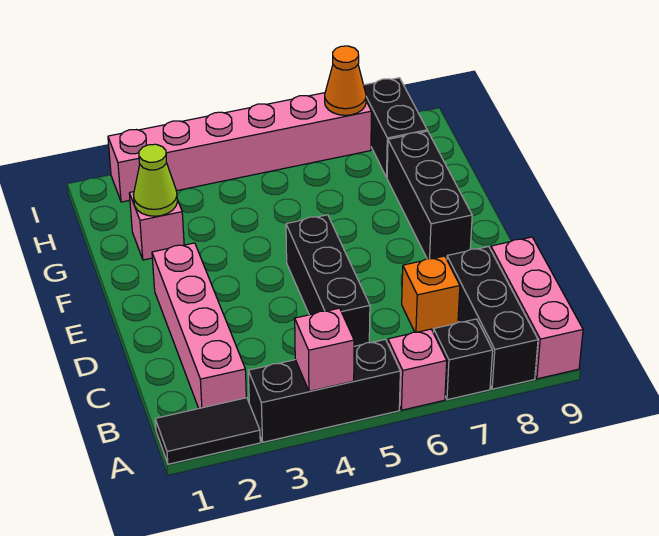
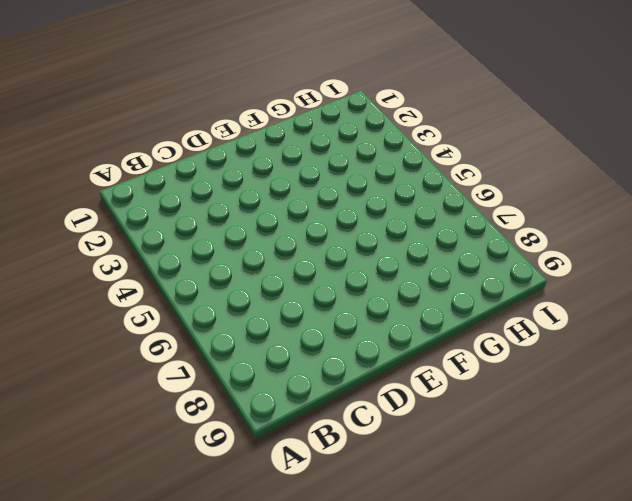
none -> black 1x2 tile [155,398,260,464]
none -> black 1x3 brick [248,339,400,442]
none -> pink 1x1 brick [388,329,447,410]

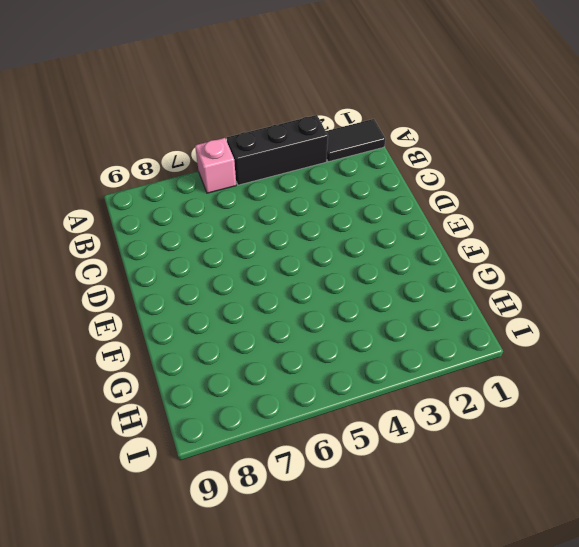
none -> black 1x1 brick [433,319,493,400]
none -> black 1x3 brick [447,247,538,389]
none -> pink 1x3 brick [491,237,583,379]

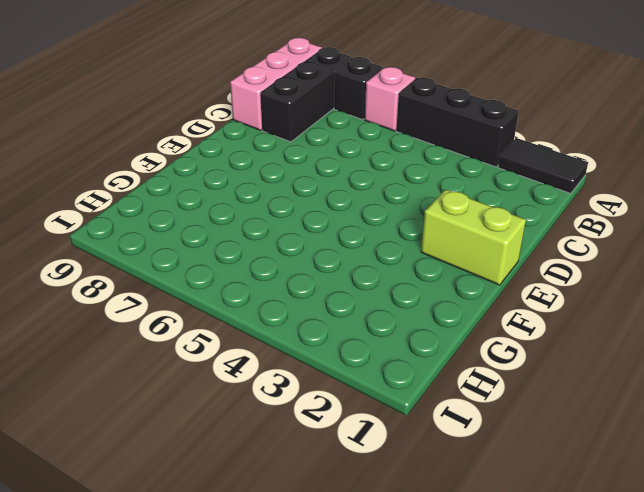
lime 1x2 brick [421,189,526,285] -> pink 1x4 brick [152,243,246,408]
none -> black 1x3 brick [286,215,370,346]
none -> orange 1x1 brick [402,256,460,332]
none -> black 1x3 brick [387,131,472,259]

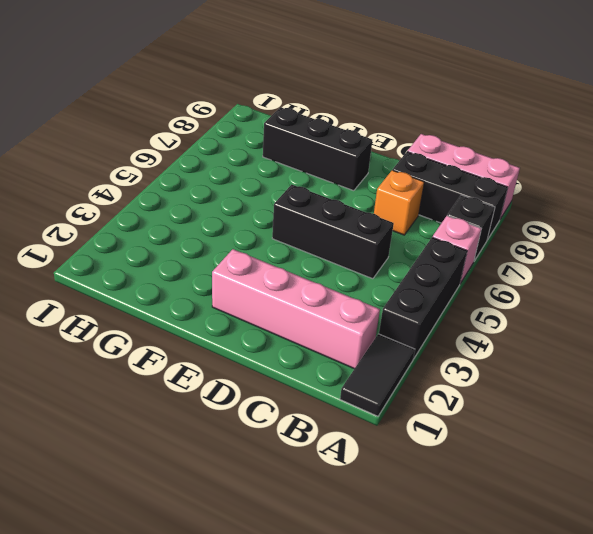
none -> pink 1x1 brick [129,192,184,260]
none -> black 1x2 brick [364,78,427,177]
none -> pink 1x6 brick [108,93,371,202]

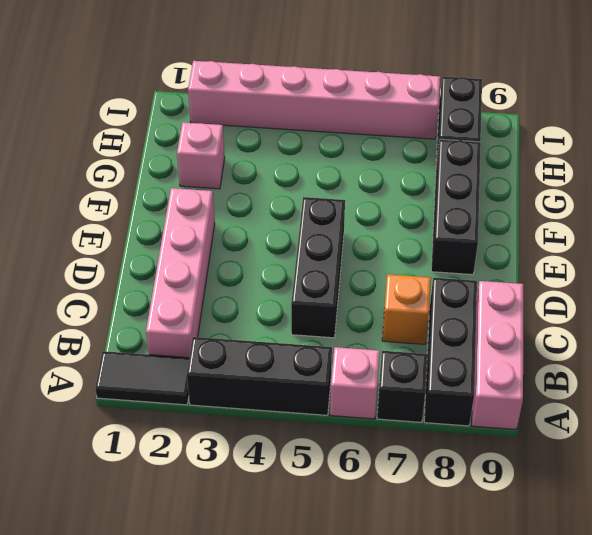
none -> pink 1x1 brick [295,308,354,391]
none -> lime 1x1 cone [134,144,177,216]
none -> orange 1x1 cone [325,46,366,115]

